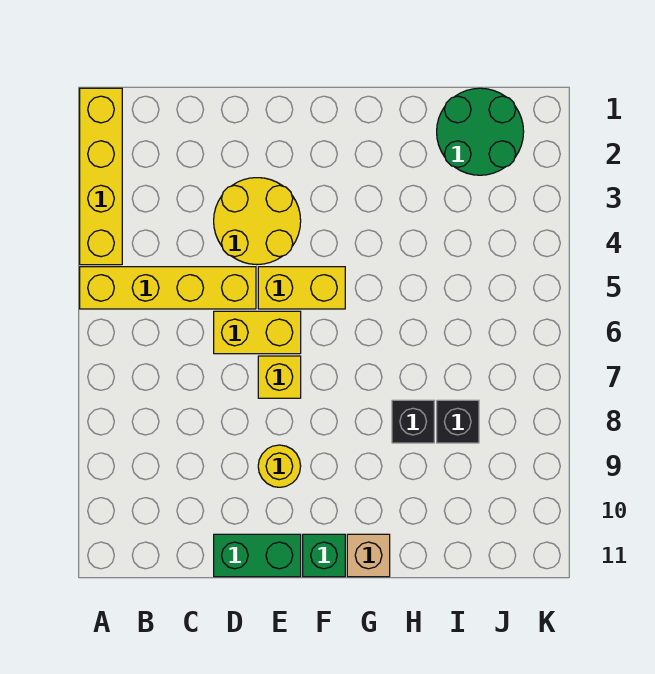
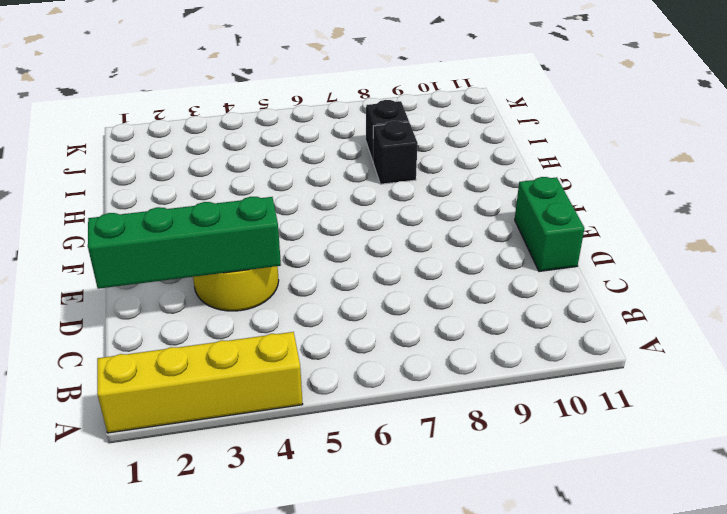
green 1x4 brick [88,197,281,289] -> none
none -> yellow 1x4 brick [80,267,256,309]
none -> yellow 1x2 brick [214,311,301,354]
none -> yellow 1x2 brick [258,267,345,309]

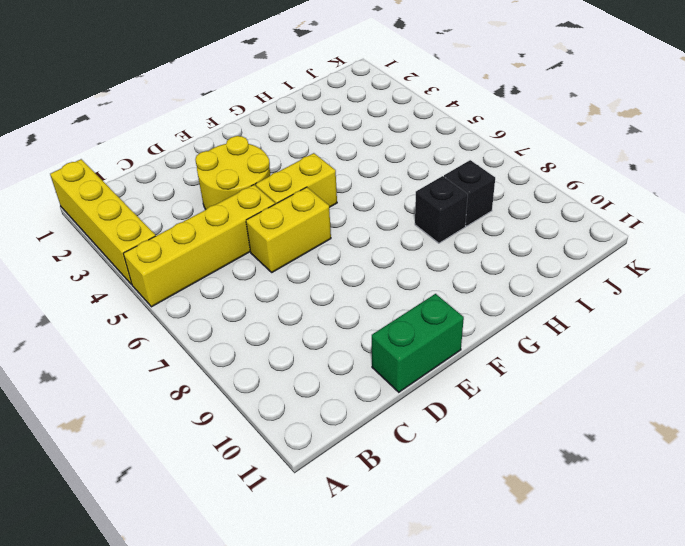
none -> yellow 1x1 brick [258,356,301,398]
none -> yellow 1x1 round brick [258,445,301,487]
none -> green 1x1 brick [303,534,345,577]

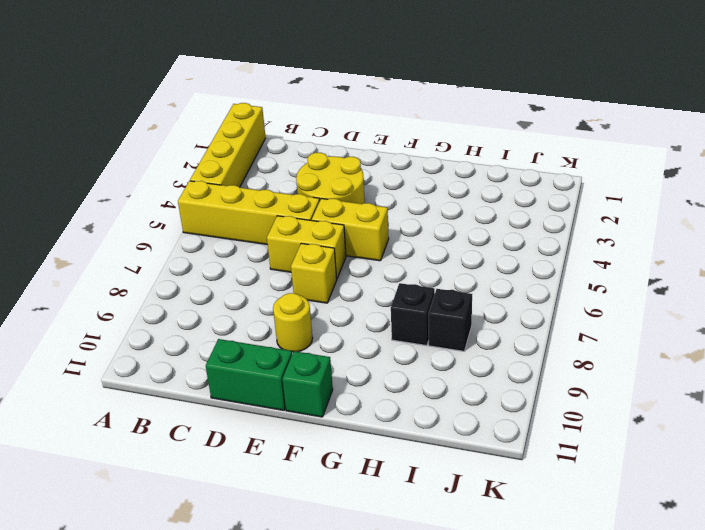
none -> tan 1x1 brick [347,534,390,577]
none -> green 2x2 round brick [437,88,524,175]

